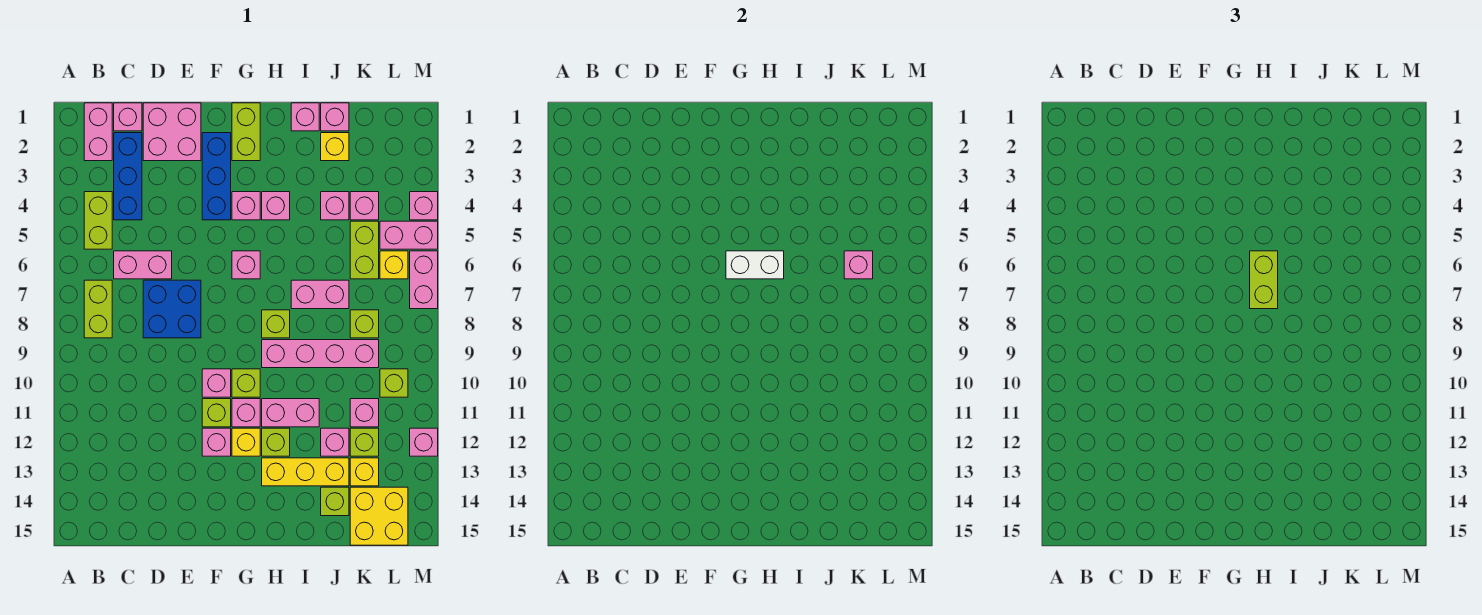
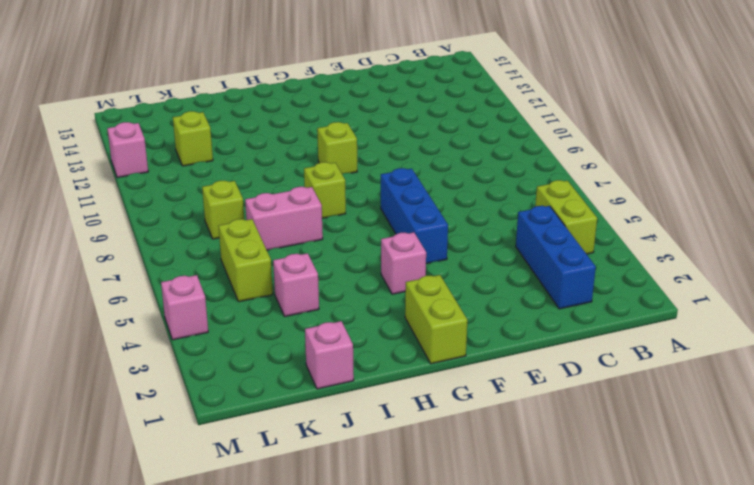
blue 1x3 brick [381,168,448,264] -> blue 1x3 brick moved to [202,133,231,220]
none -> pink 1x2 brick [84,103,112,161]
none -> lime 1x2 brick [84,280,112,338]
none -> pink 1x1 brick [114,103,142,131]
none -> pink 1x2 brick [114,251,172,279]

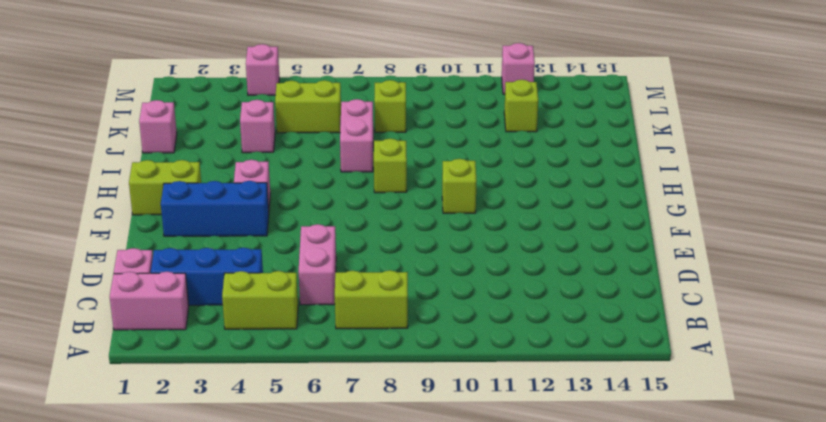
none -> pink 2x2 brick [143,103,201,161]
none -> blue 2x2 brick [143,280,201,338]
none -> pink 1x1 brick [202,369,231,397]
none -> lime 1x1 brick [202,399,231,427]

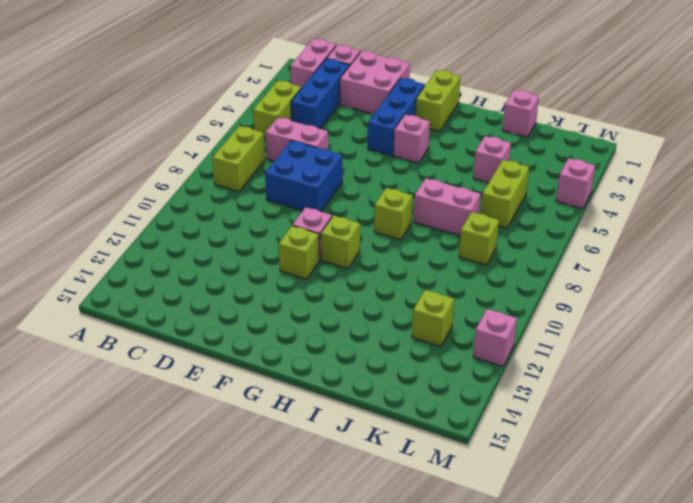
none -> pink 1x1 brick [202,428,231,456]
none -> pink 1x1 brick [232,251,260,279]
none -> pink 1x1 brick [232,399,260,427]
none -> yellow 1x1 brick [232,428,260,456]

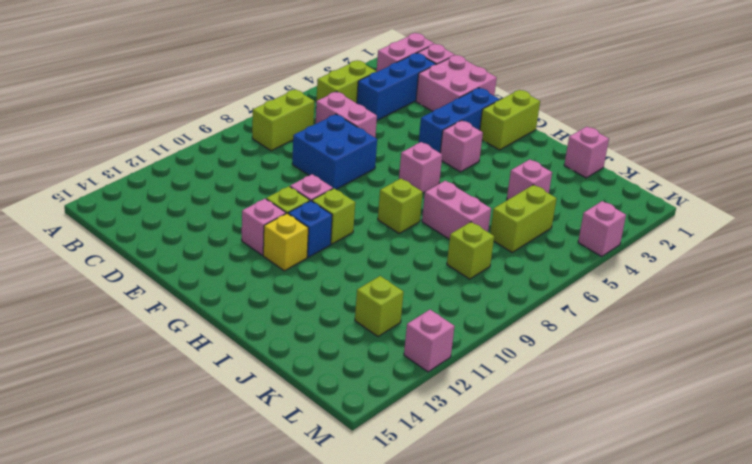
blue 1x1 brick [288,201,332,257] -> pink 1x1 brick [232,399,260,427]
none -> pink 1x1 brick [262,192,290,220]
none -> pink 1x4 brick [262,340,379,368]
none -> pink 1x2 brick [262,399,319,427]
none -> lime 1x1 brick [262,428,290,456]

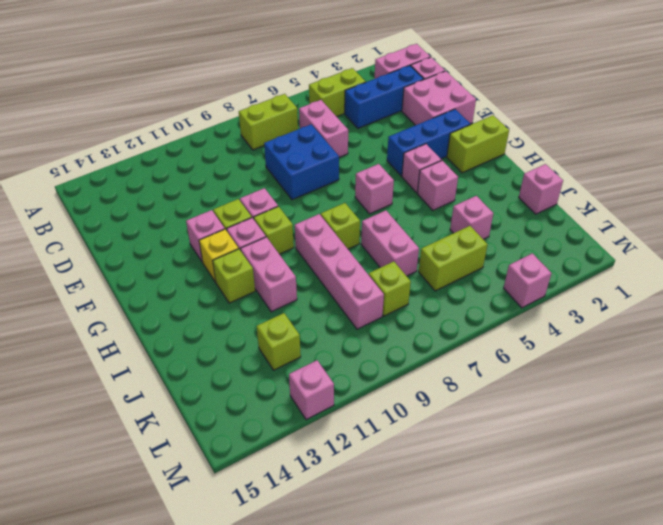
none -> yellow 1x3 brick [262,458,349,486]
none -> pink 1x1 brick [291,103,319,131]
none -> yellow 1x1 brick [321,133,349,161]
none -> pink 1x1 brick [321,428,349,456]

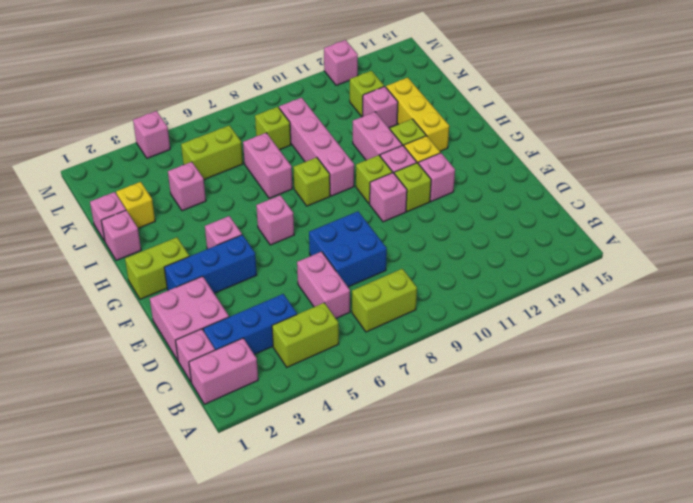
none -> pink 1x1 brick [262,192,290,220]
none -> lime 1x1 brick [321,487,349,516]
none -> pink 1x1 brick [350,192,379,220]
none -> pink 1x1 brick [350,399,379,427]

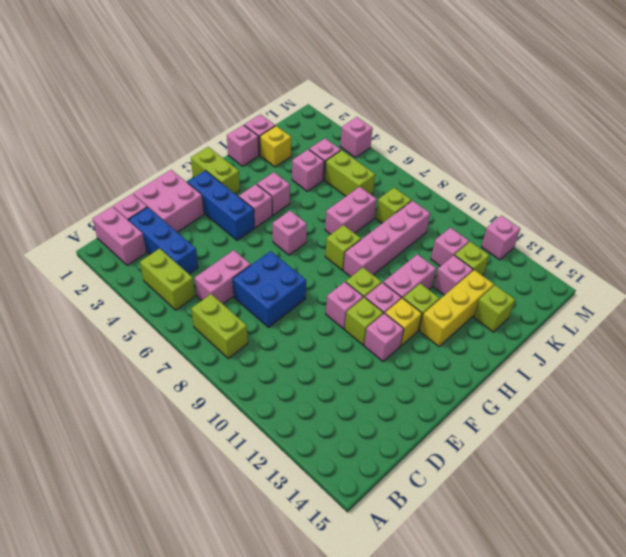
none -> yellow 1x1 brick [350,458,379,486]
none -> yellow 2x2 brick [350,487,408,545]
none -> pink 1x2 brick [380,221,438,249]
none -> yellow 1x1 brick [380,251,408,279]

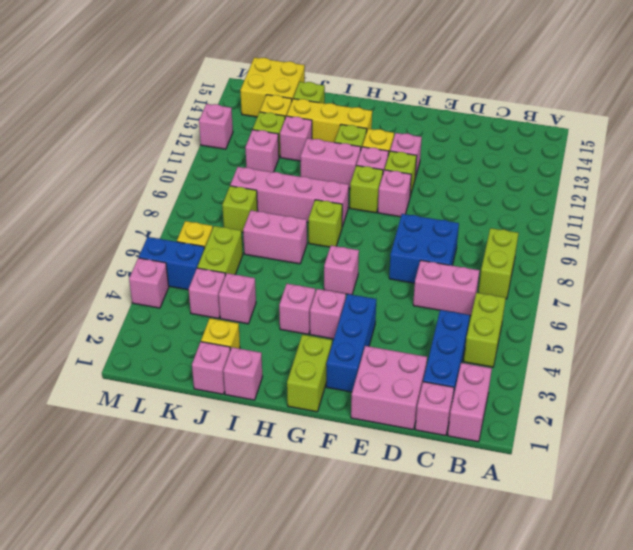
blue 1x2 brick [139,237,204,290] -> pink 1x2 brick [380,221,438,249]
none -> lime 1x1 brick [380,369,408,397]
none -> pink 1x2 brick [410,251,438,309]
none -> white 1x2 brick [726,251,784,279]
none -> pink 1x1 brick [844,251,873,279]

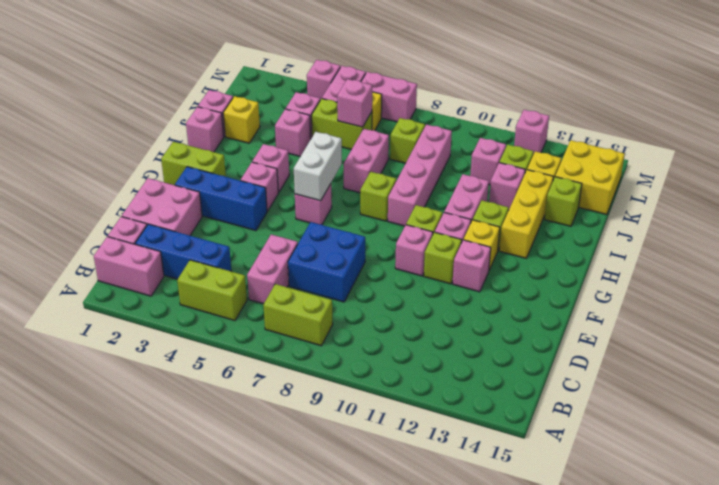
none -> lime 1x1 brick [380,369,408,397]
none -> lime 1x2 brick [1250,251,1278,309]

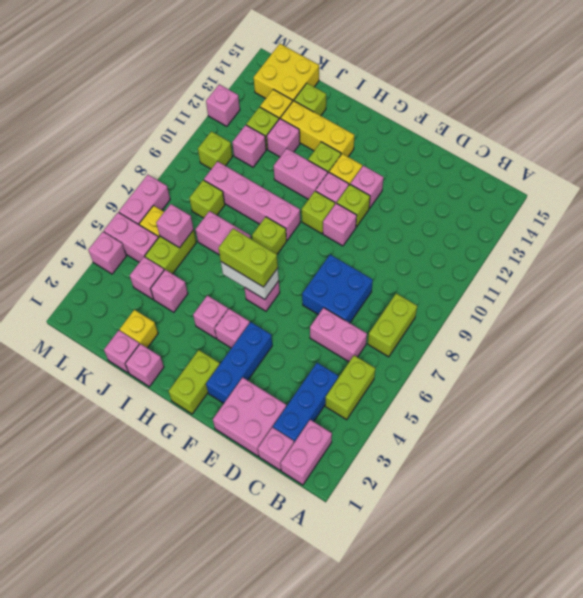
lime 1x2 brick [218,229,278,287] -> lime 1x2 brick turned to [1250,251,1278,309]

